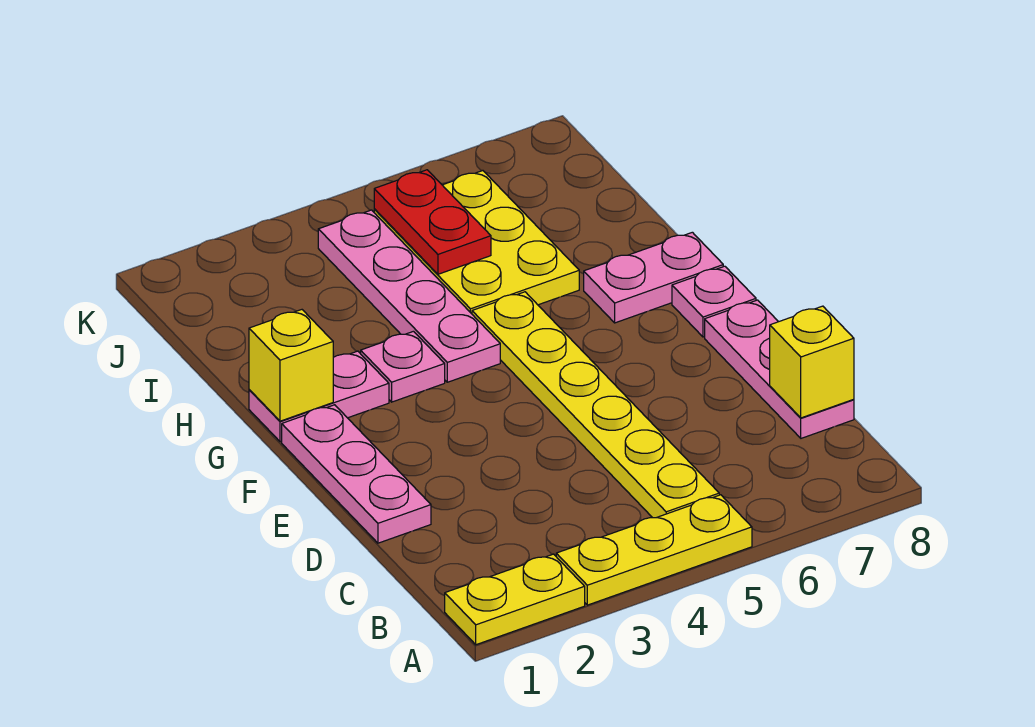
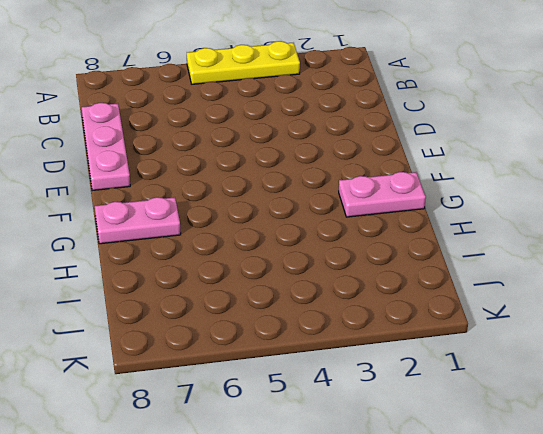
none -> yellow 1x2 plate [445,554,585,645]
none -> yellow 1x6 plate [472,292,719,518]
none -> pink 1x3 plate [282,405,431,543]

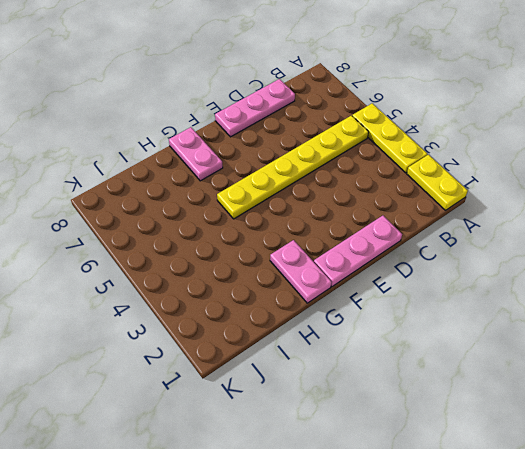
none -> pink 1x1 plate [672,266,756,337]
none -> pink 1x1 plate [361,331,445,402]
none -> pink 1x4 plate [318,210,500,382]

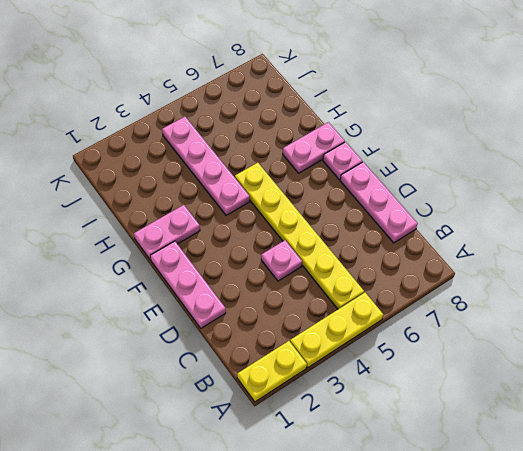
pink 1x1 plate [261,240,302,281] -> pink 1x1 plate moved to [361,331,445,402]
none -> yellow 2x3 plate [374,171,579,314]
none -> yellow 1x1 brick [770,306,854,418]
none -> yellow 1x1 brick [249,310,333,421]

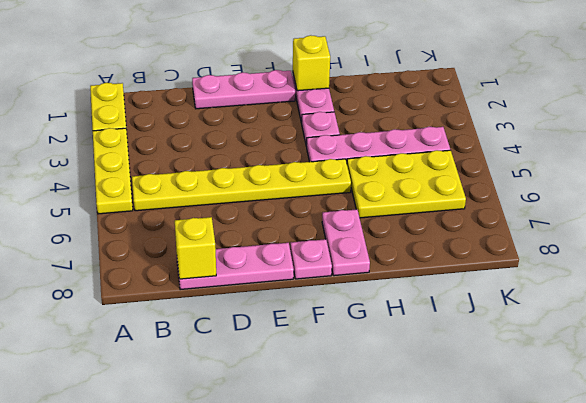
none -> red 1x2 plate [374,170,491,274]

